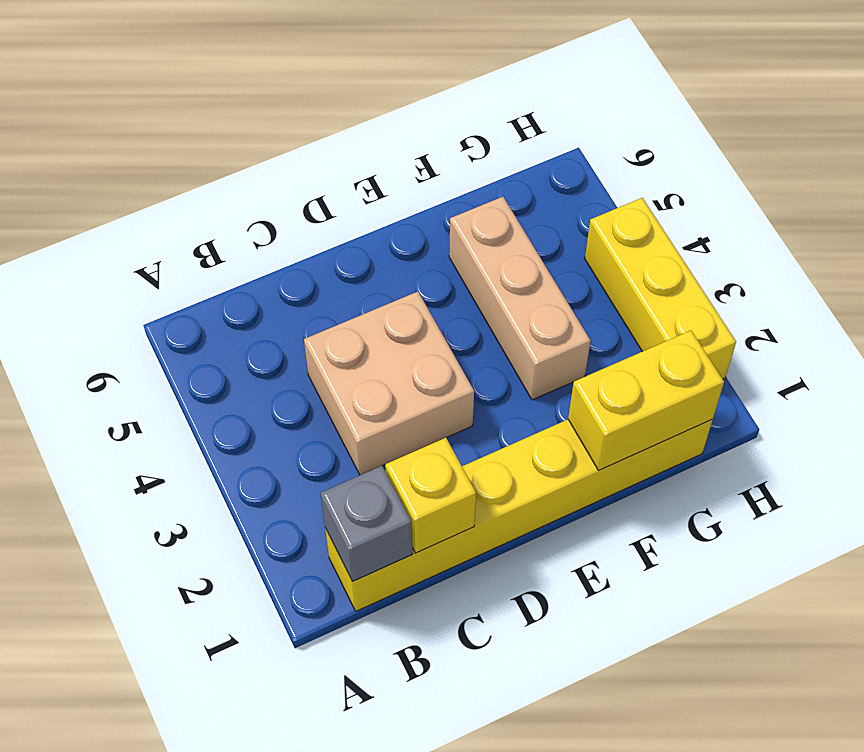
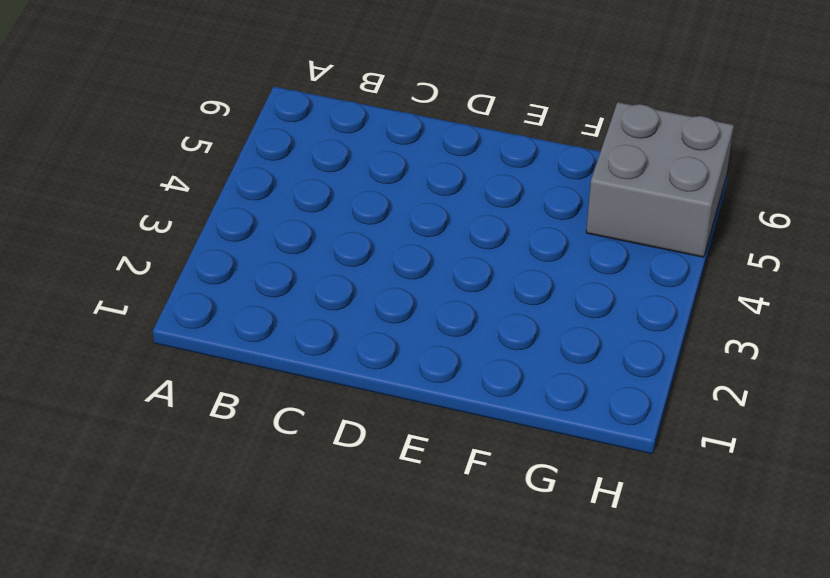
grey 2x2 brick [586,102,734,257] -> none
none -> yellow 1x6 brick [325,419,713,611]
none -> tan 2x2 brick [304,292,474,475]

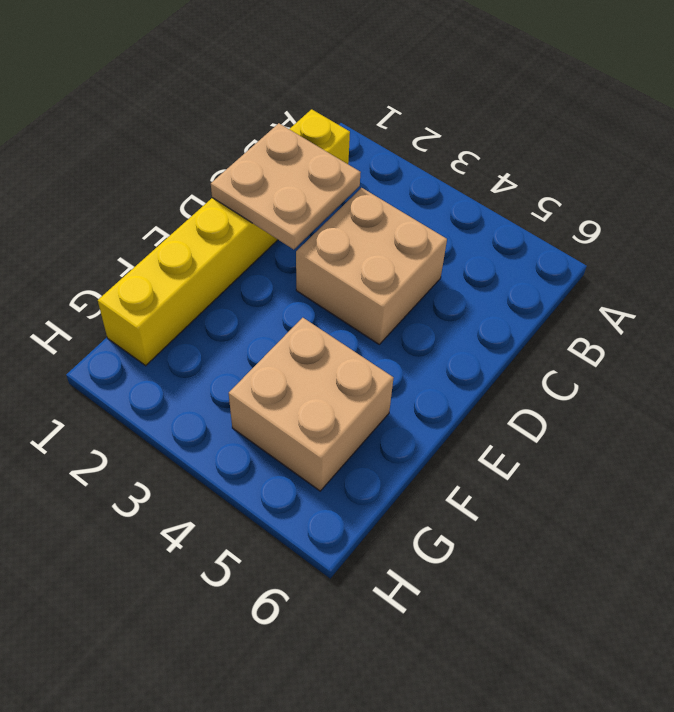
tan 2x2 plate [211,123,361,249] -> yellow 1x1 brick [385,438,476,553]
tan 2x2 brick [229,318,394,491] -> tan 1x3 brick [449,197,591,400]
none -> yellow 1x3 brick [585,198,736,379]
none -> grey 1x1 brick [321,466,412,582]

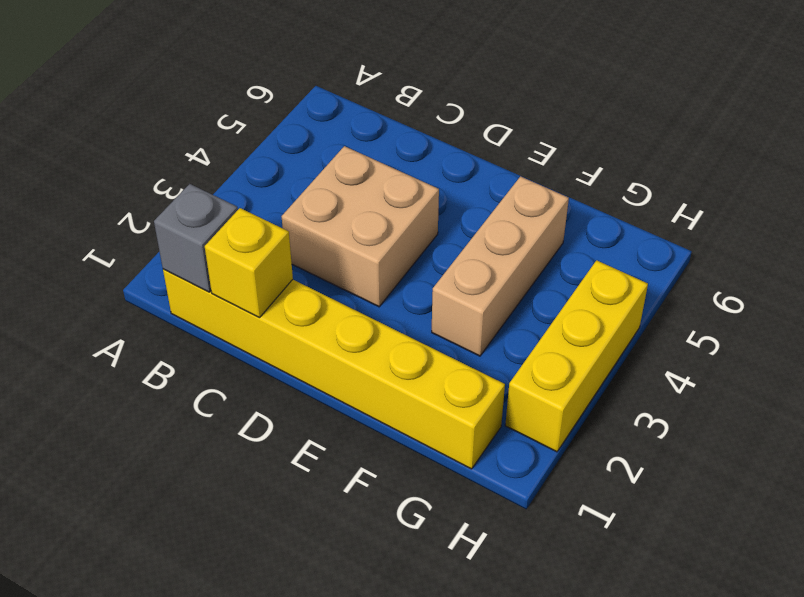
none -> yellow 1x2 brick [568,330,724,470]

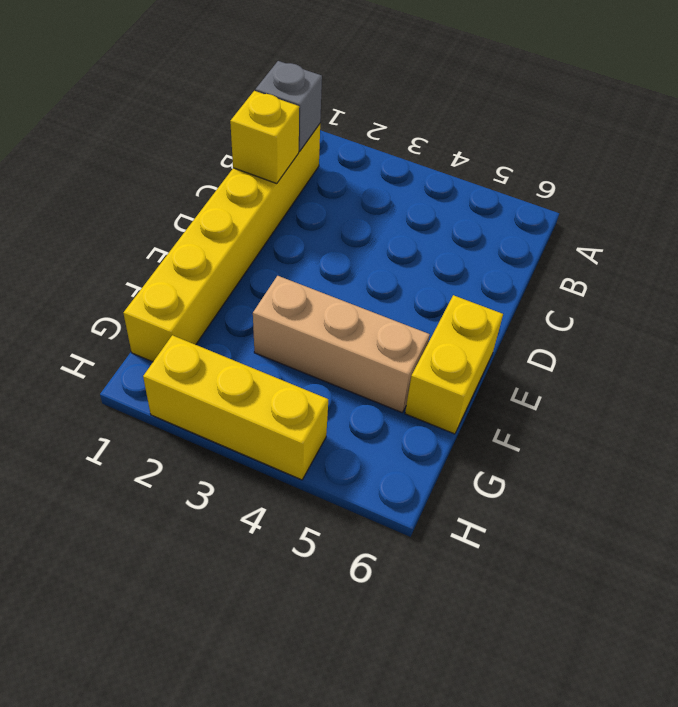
yellow 1x2 brick [405,295,503,434] -> yellow 1x2 brick moved to [568,330,724,470]
none -> tan 2x2 brick [304,292,474,475]

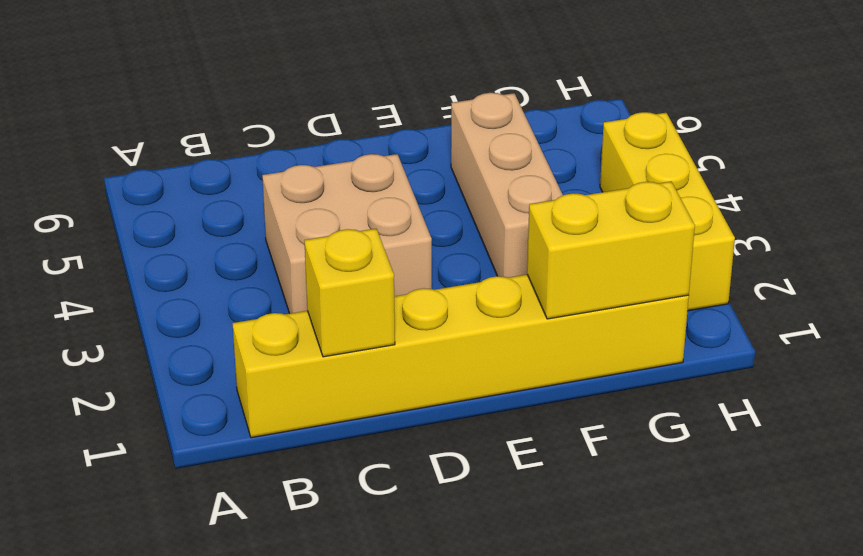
none -> grey 1x1 brick [321,466,412,582]

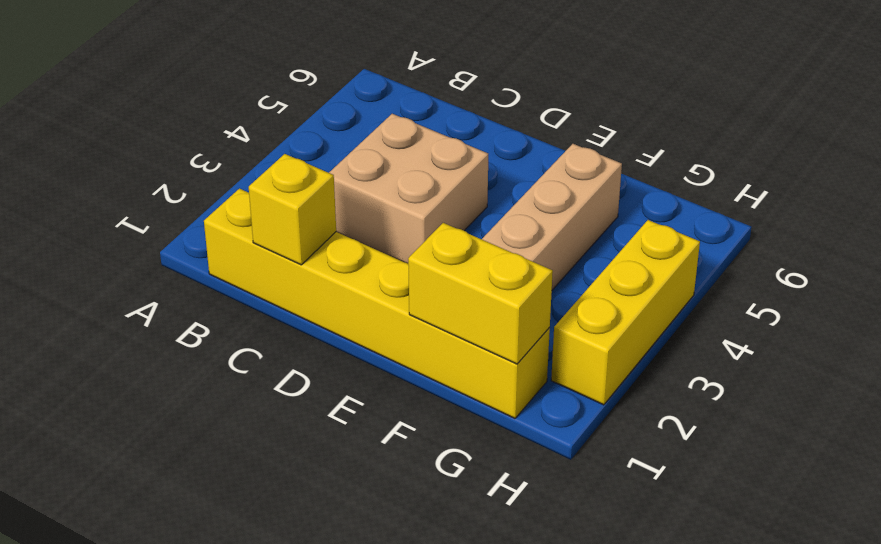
none -> grey 1x1 brick [321,466,412,582]

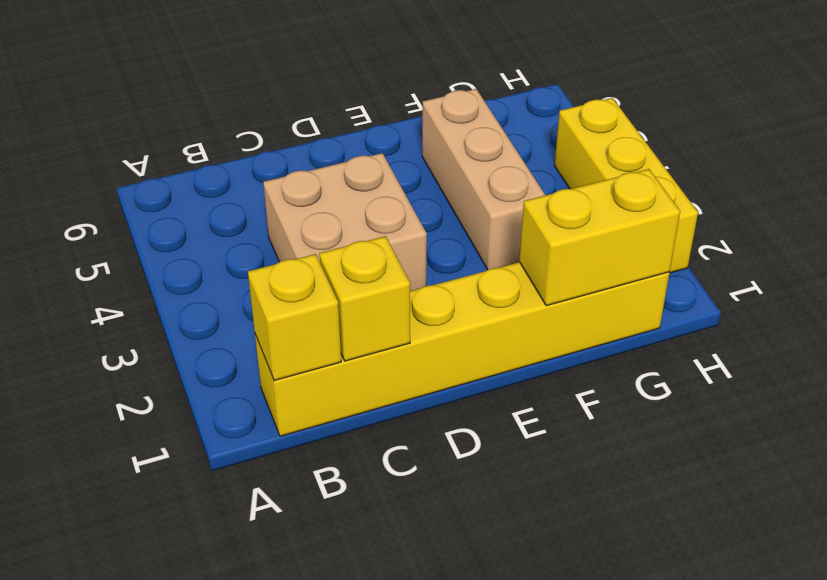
yellow 1x1 brick [248,254,341,380] -> grey 1x1 brick [321,466,412,582]

